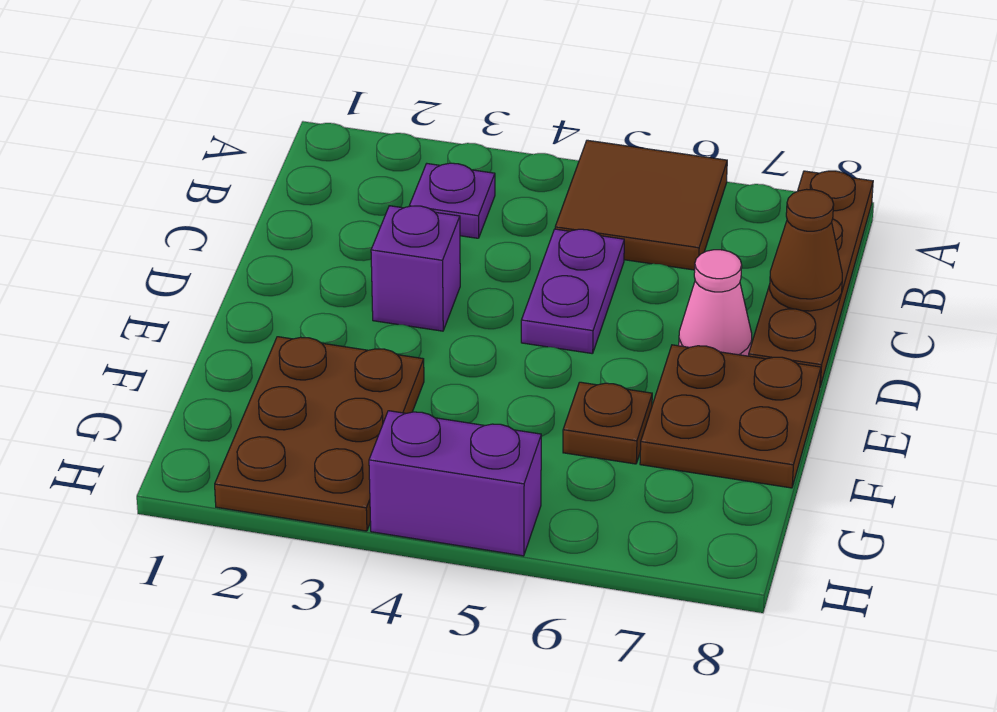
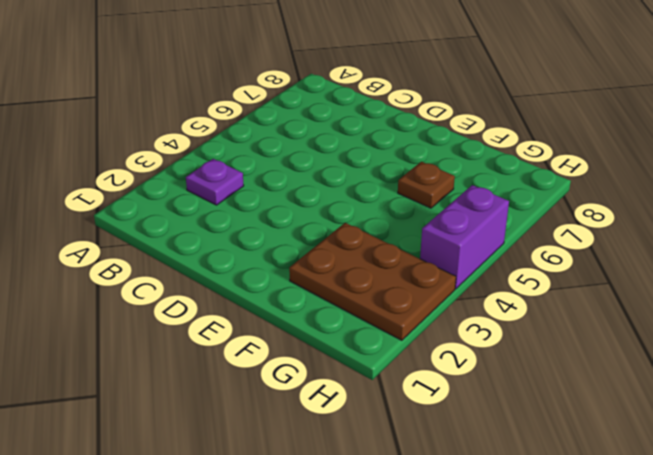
none -> brown 2x2 tile [555,140,727,270]
none -> brown 1x4 plate [749,171,873,387]

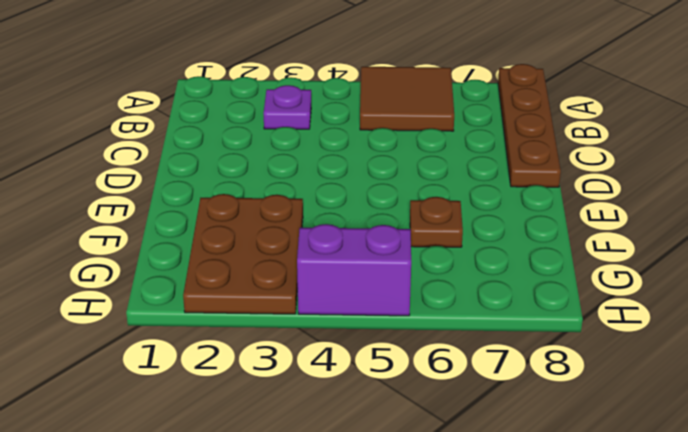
none -> purple 1x2 plate [521,229,624,354]
none -> purple 1x1 brick [371,206,460,331]

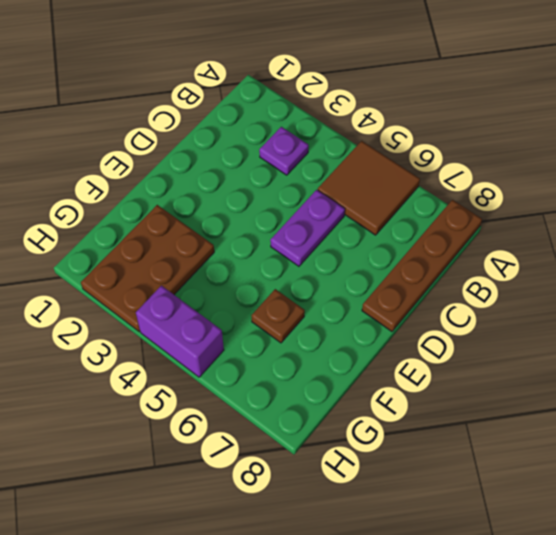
none -> purple 1x1 brick [371,206,460,331]
none -> pink 1x1 cone [679,250,752,356]

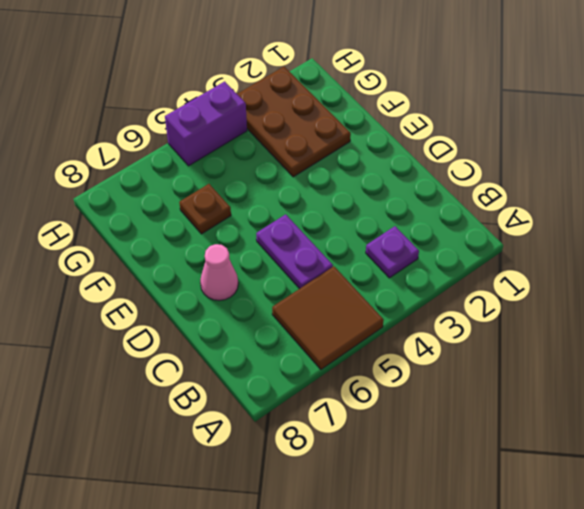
none -> brown 1x4 plate [749,171,873,387]
none -> purple 1x1 brick [371,206,460,331]

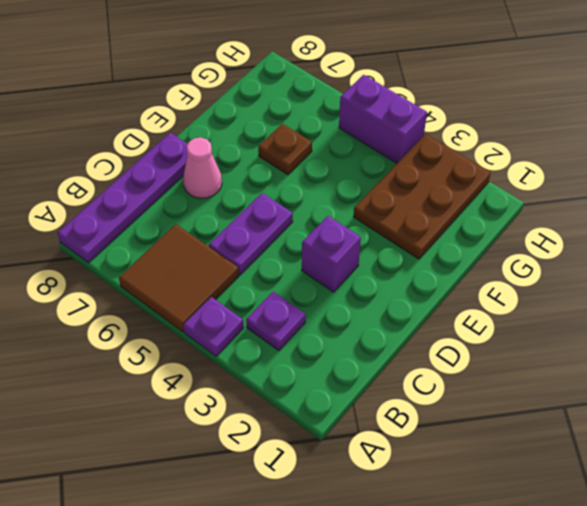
purple 1x1 plate [183,297,244,356] -> none
purple 1x4 plate [57,133,188,263] -> brown 1x4 plate [749,171,873,387]
none -> brown 2x2 plate [640,345,821,488]
none -> brown 1x1 cone [770,189,842,311]

